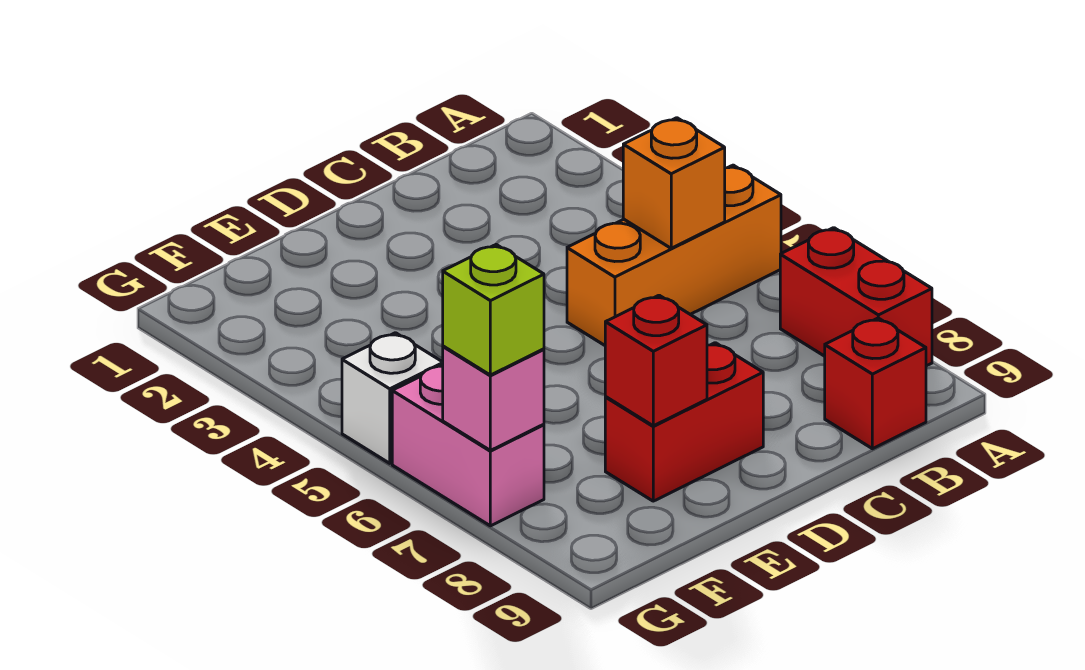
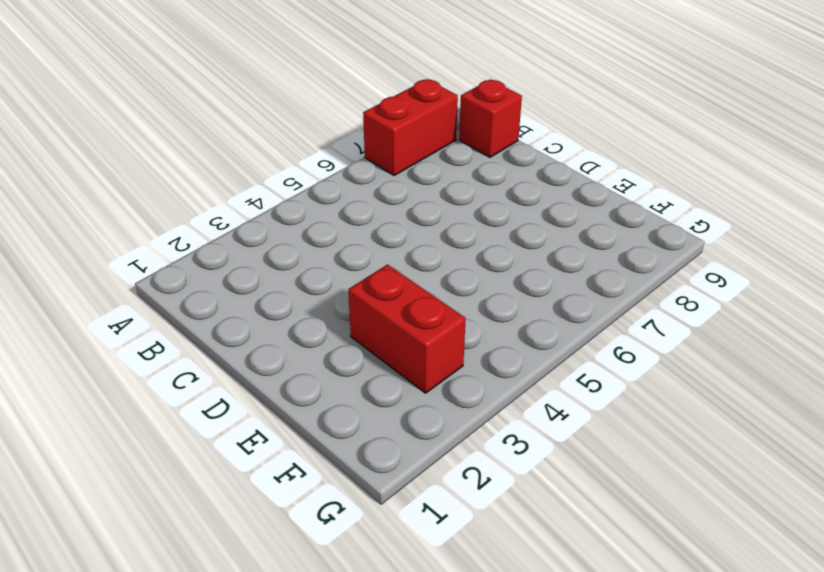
red 1x2 brick [348,265,466,393] -> red 1x2 brick moved to [605,343,763,501]
none -> orange 1x3 brick [567,165,781,345]
none -> white 1x1 brick [342,333,443,463]

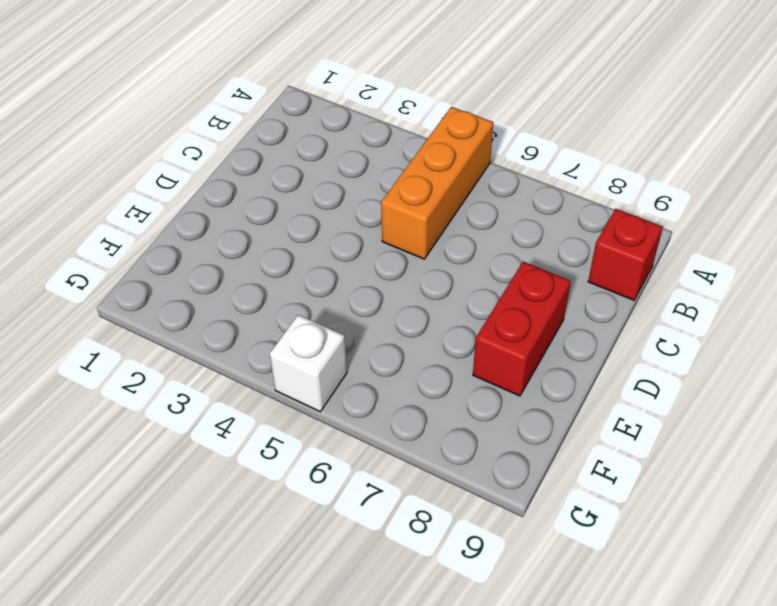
none -> red 1x2 brick [780,228,932,366]
none -> pink 1x2 brick [392,365,544,526]

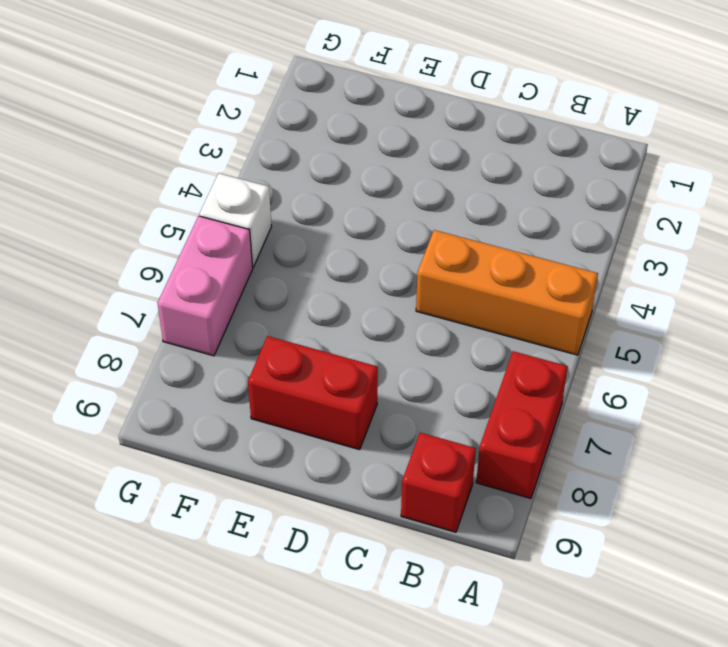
none -> orange 1x1 brick [623,118,725,248]
none -> red 1x1 brick [605,295,707,426]

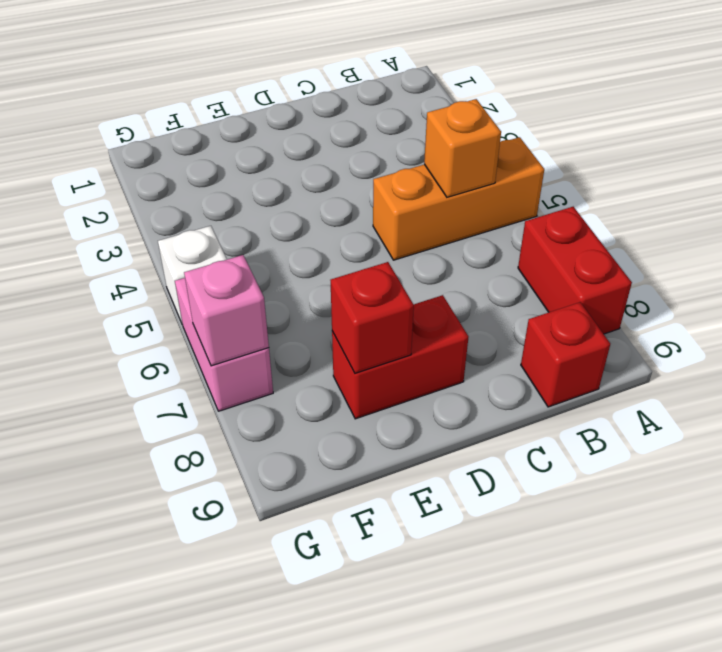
none -> lime 1x1 brick [443,245,544,375]

